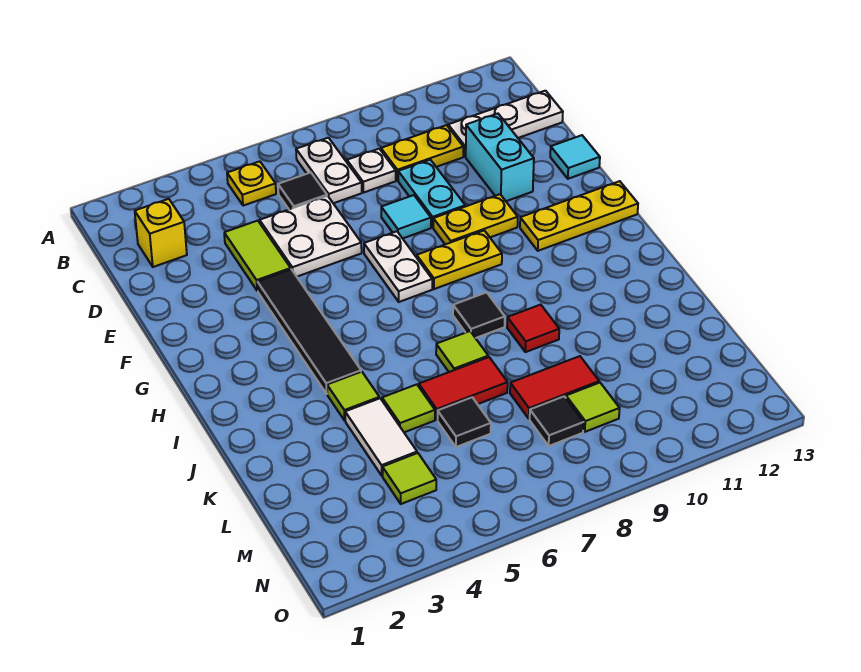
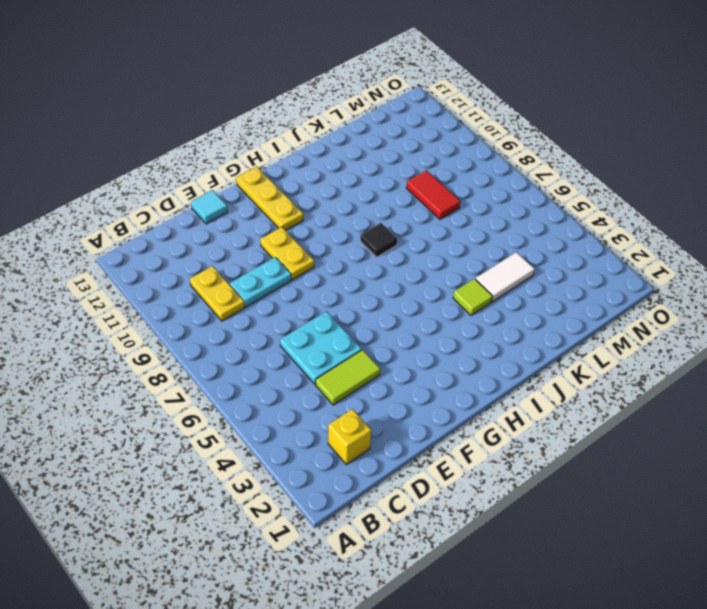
cyan 2x2 plate [280,311,362,384] -> white 2x2 plate [260,196,362,277]
none -> yellow 1x1 plate [227,161,276,206]
none -> white 1x2 plate [296,138,362,203]
none -> black 1x1 tile [278,173,327,209]
none -> white 1x1 plate [347,149,396,193]

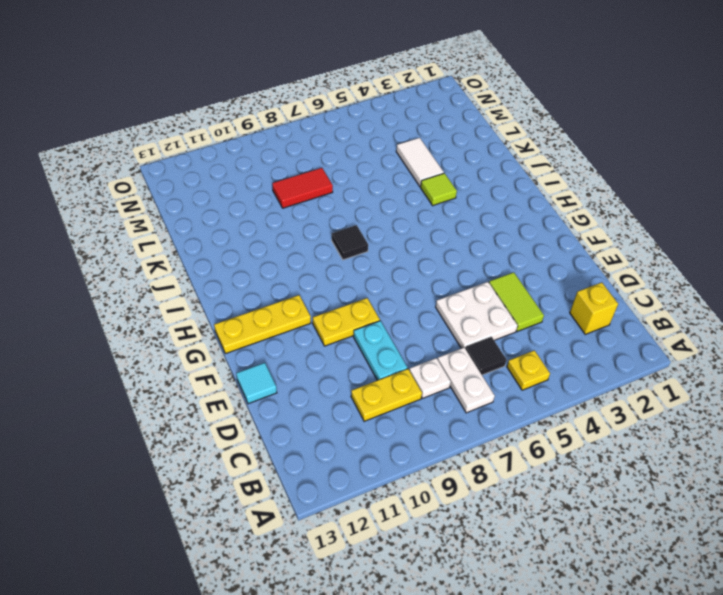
none -> white 1x3 plate [448,91,563,157]
none -> cyan 1x2 brick [466,114,534,201]
none -> cyan 1x1 tile [381,195,431,238]
none -> black 1x4 tile [257,269,361,394]

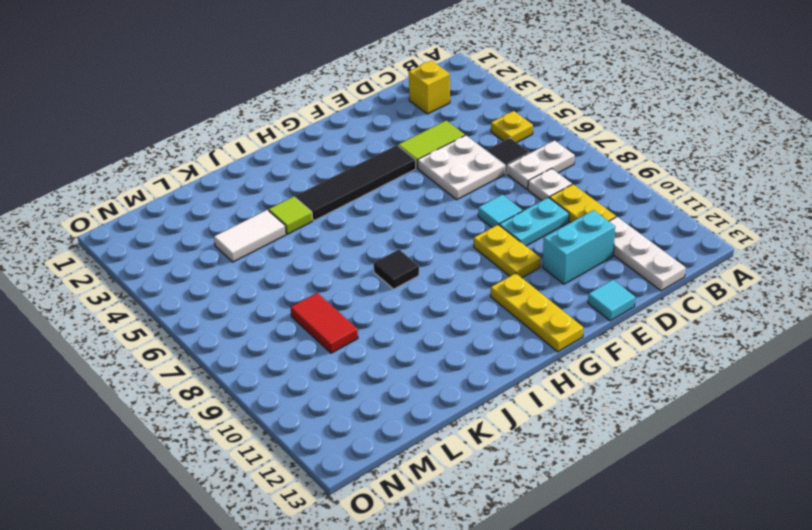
none -> white 1x2 plate [364,231,432,302]
none -> yellow 1x2 plate [417,231,502,289]
none -> lime 1x1 tile [436,331,488,372]
none -> red 1x1 tile [507,305,559,352]

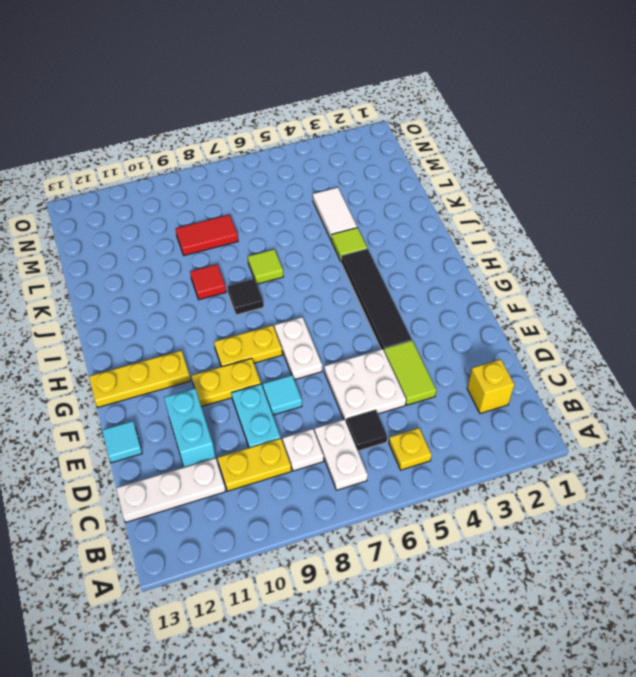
none -> lime 1x1 tile [382,384,435,432]
none -> red 1x2 tile [419,357,508,420]
none -> black 1x1 tile [438,397,491,447]
none -> lime 1x1 tile [382,453,436,504]

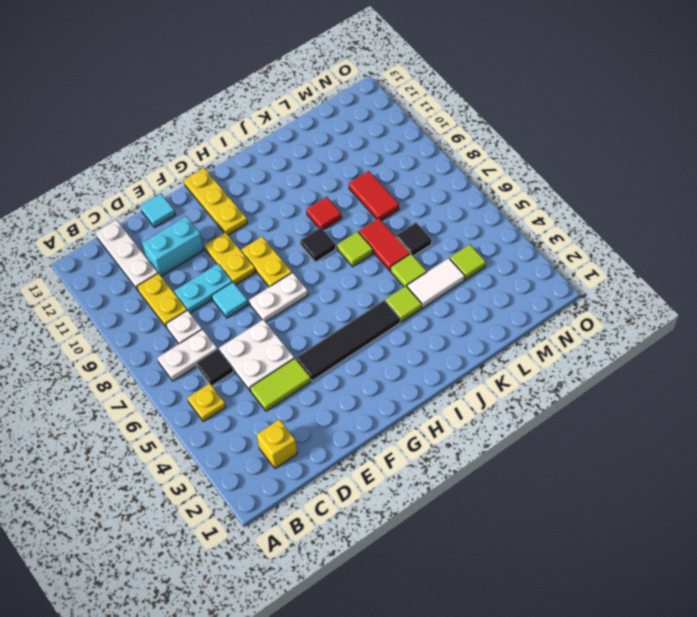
none -> black 1x1 tile [530,396,584,446]
none -> lime 1x1 tile [566,383,620,432]

